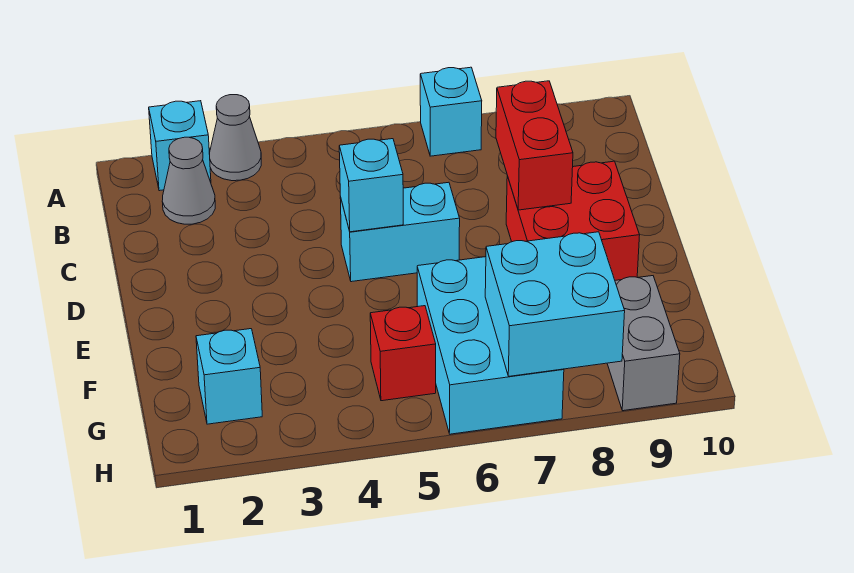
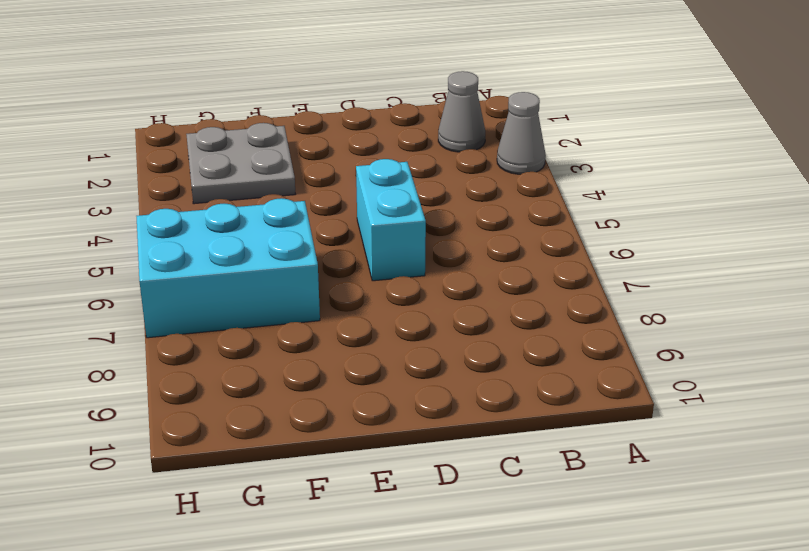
grey 2x2 plate [186,123,295,204] -> cyan 1x1 brick [196,329,262,424]
none -> cyan 1x1 brick [149,101,211,191]
none -> cyan 1x1 brick [420,67,482,156]
none -> red 2x2 brick [506,161,640,280]

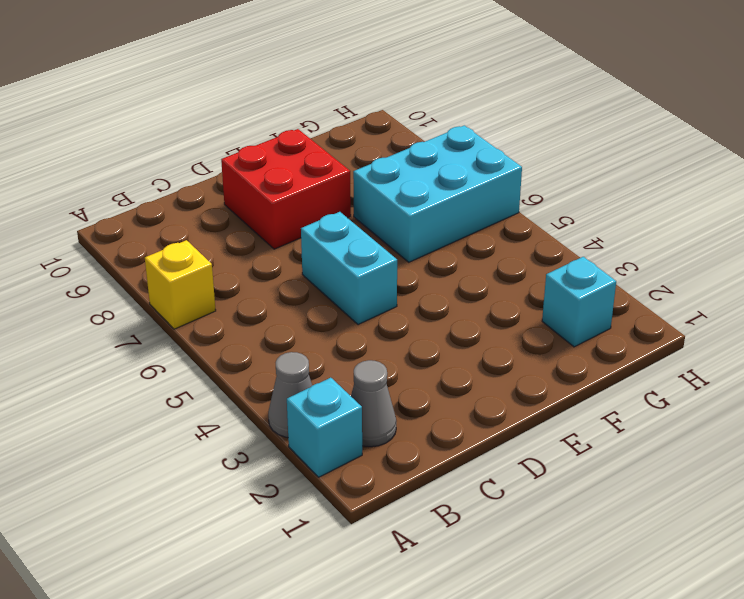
yellow 1x1 brick [145,240,216,329] -> cyan 1x1 brick [420,67,482,156]
none -> red 1x1 brick [370,306,436,401]
none -> grey 1x2 brick [607,276,680,411]
none -> red 1x2 brick [496,81,573,210]

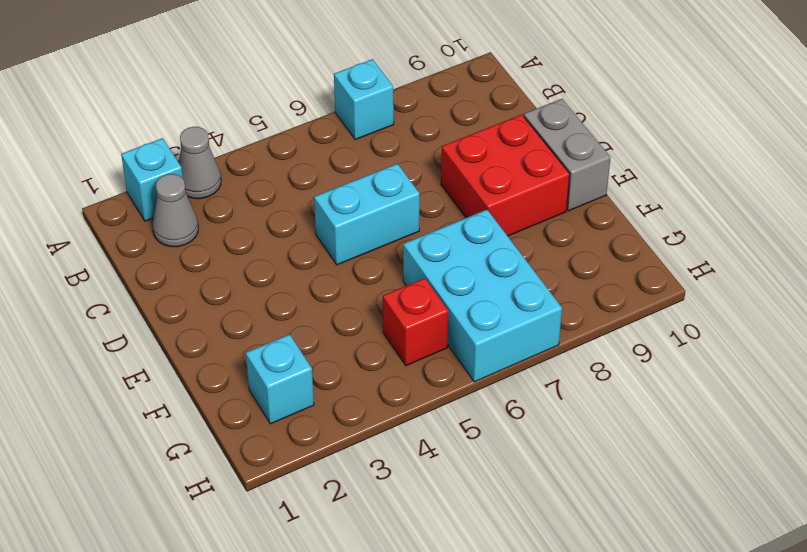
grey 1x2 brick [524,99,611,211] -> grey 1x2 brick moved to [607,276,680,411]
none -> red 1x2 brick [496,81,573,210]
none -> cyan 1x1 brick [339,139,403,232]
none -> cyan 2x2 brick [485,232,625,376]

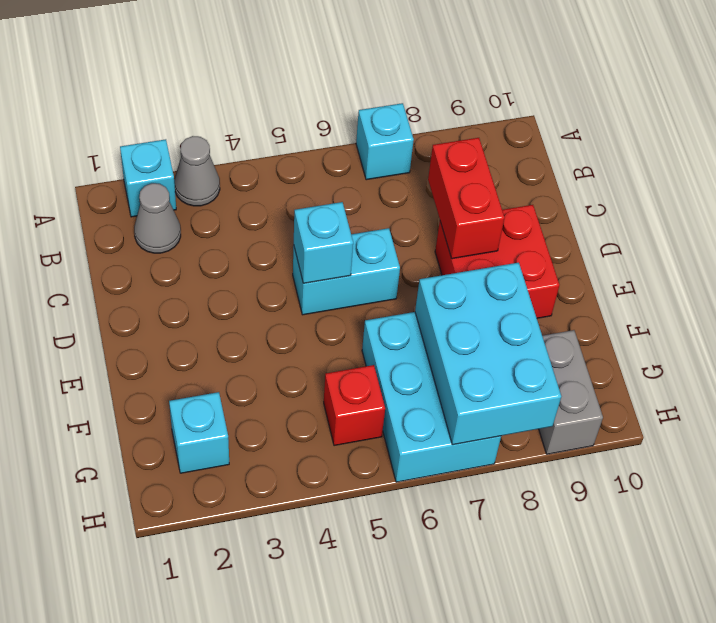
cyan 2x3 brick [415,263,561,445] -> cyan 2x2 brick [485,232,625,376]

